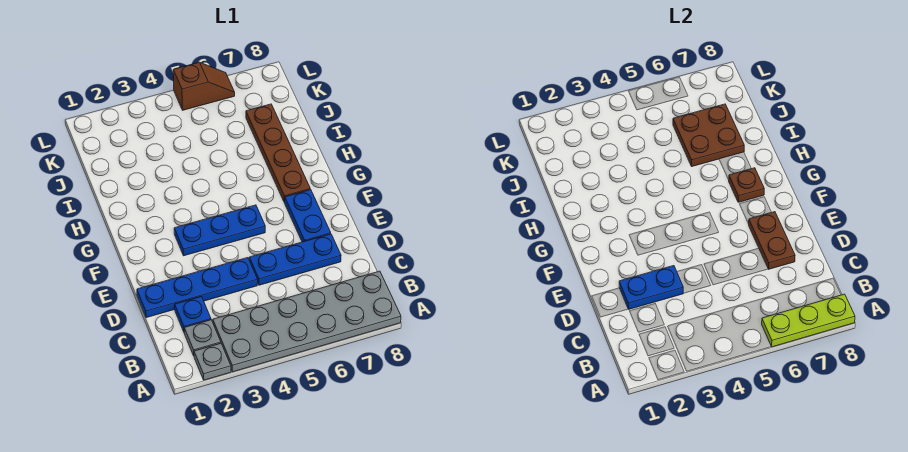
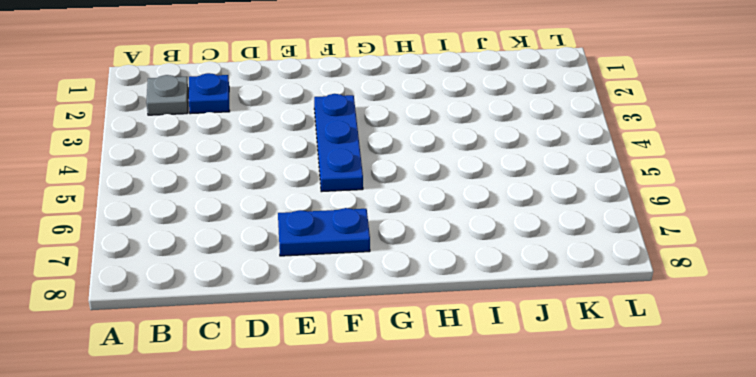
none -> grey 1x1 plate [194,343,231,380]
none -> grey 2x6 plate [213,271,401,372]
none -> blue 1x4 plate [137,258,258,318]

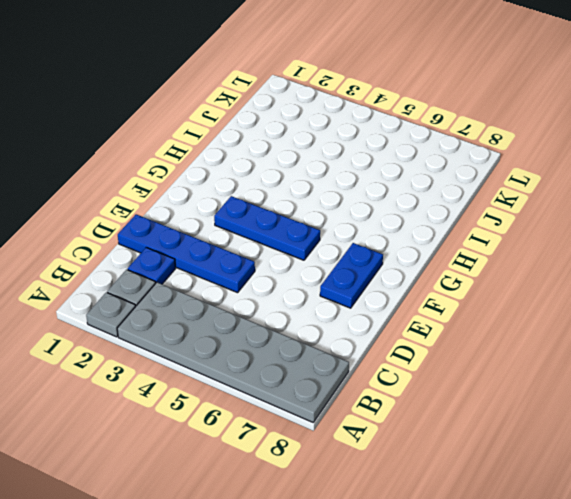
none -> blue 1x3 plate [249,234,341,285]
none -> brown 1x4 plate [246,104,310,202]
none -> brown 1x2 slope [173,62,235,110]

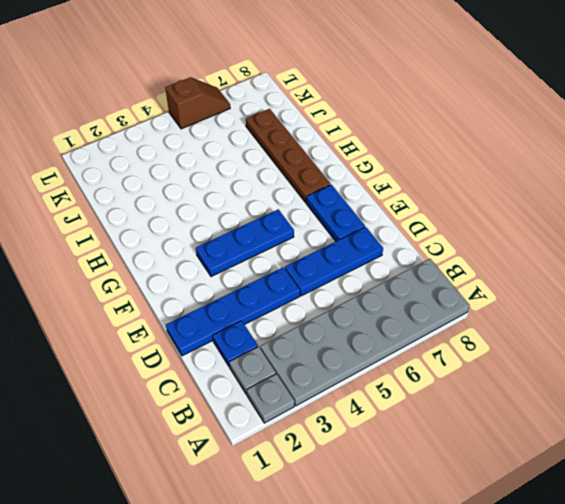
none -> lime 1x3 plate [762,294,855,347]
none -> blue 1x2 plate [619,266,683,309]
none -> brown 1x2 plate [749,212,795,269]

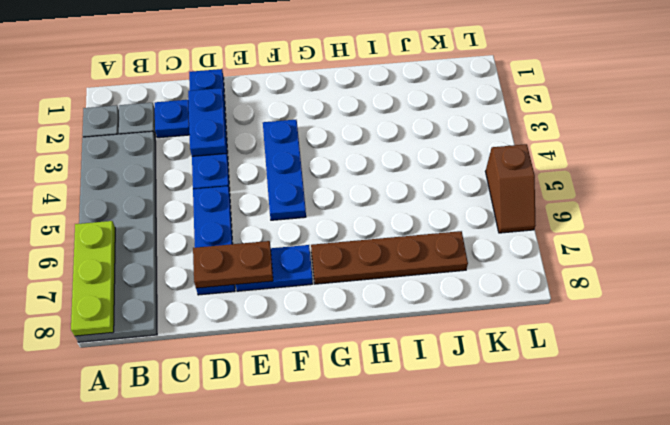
none -> brown 1x1 plate [729,168,764,202]
none -> brown 2x2 plate [673,104,744,166]

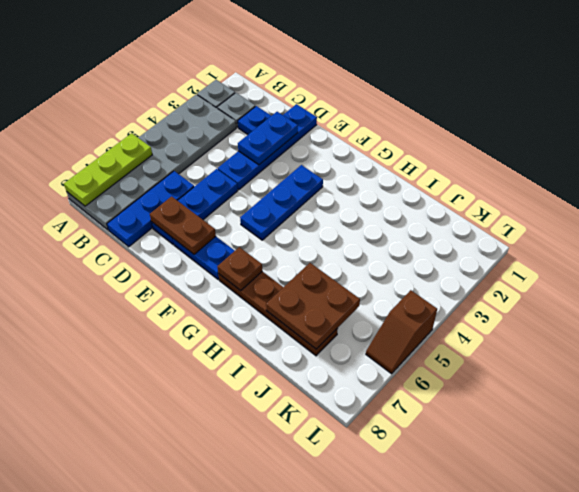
blue 1x3 plate [107,171,194,247] -> none

